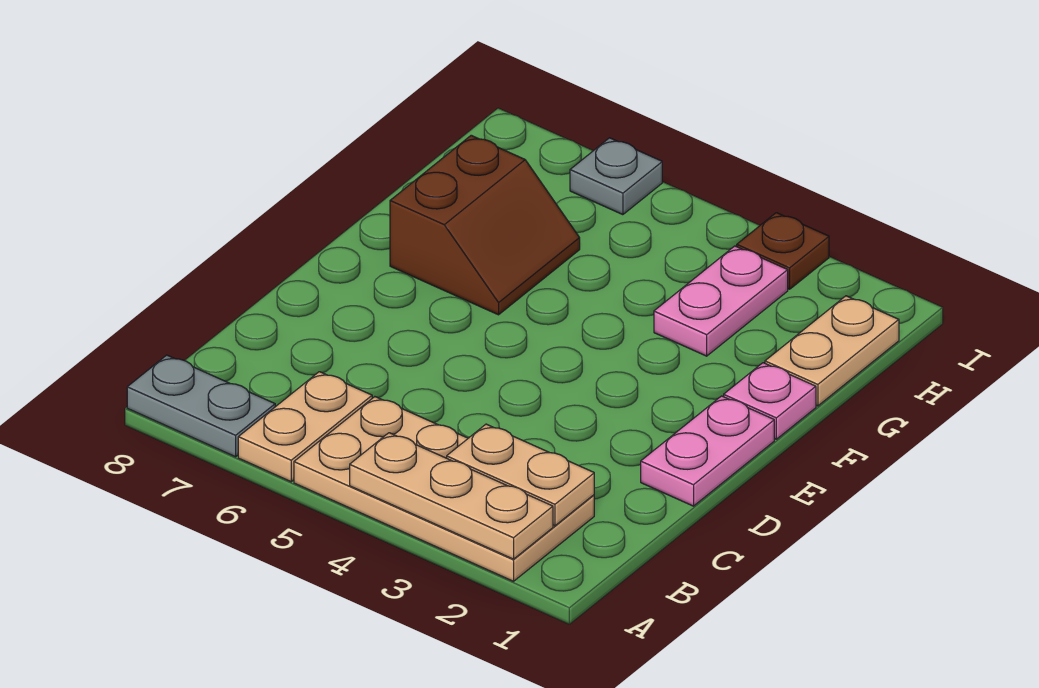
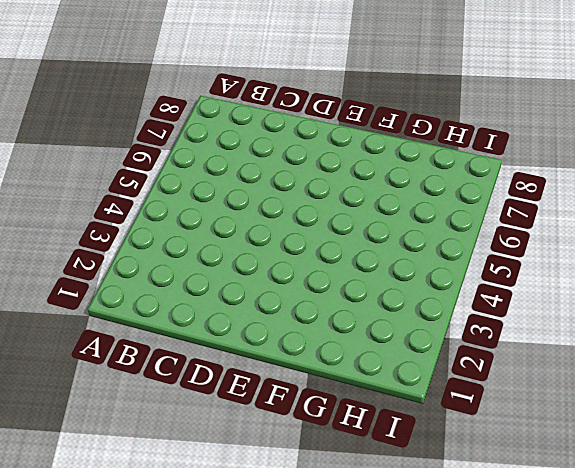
none -> tan 2x4 plate [294,397,594,581]
none -> tan 1x2 plate [238,372,372,482]
none -> grey 1x2 plate [127,355,275,457]

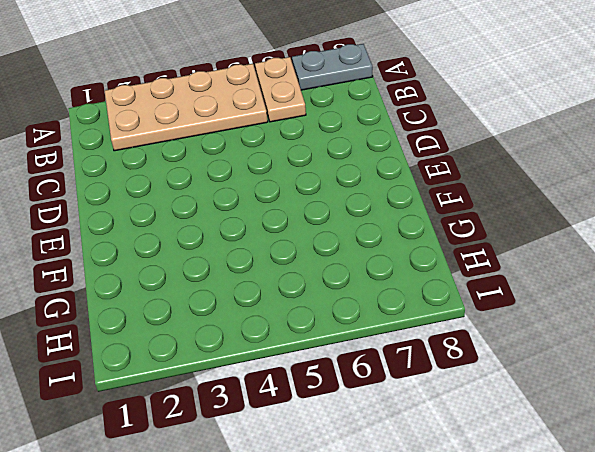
none -> pink 1x2 plate [641,396,774,506]
none -> pink 1x1 plate [724,363,816,439]
none -> brown 2x2 slope [390,135,580,315]

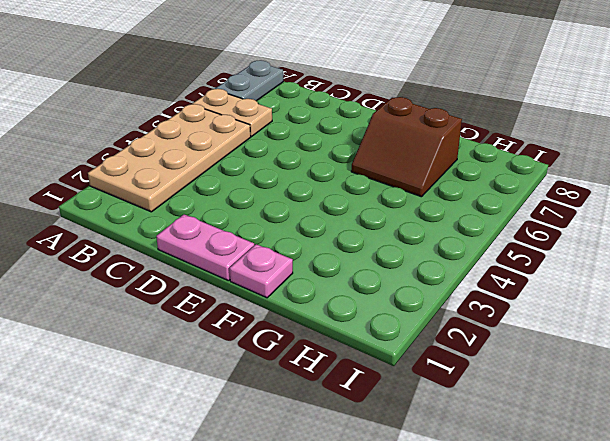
none -> tan 1x2 plate [765,296,899,406]
none -> pink 1x2 plate [654,246,788,356]
none -> brown 1x1 plate [737,213,829,289]

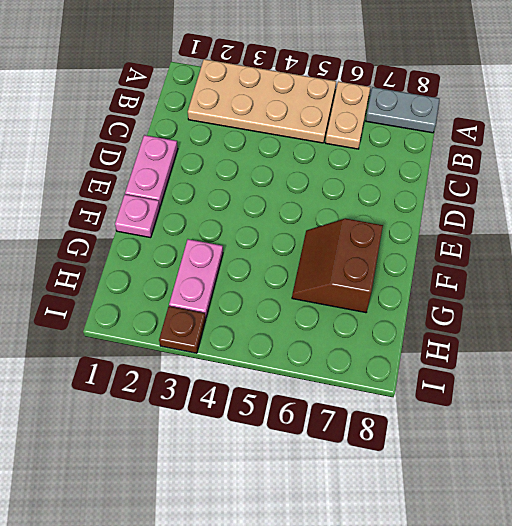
none -> tan 1x2 plate [765,296,899,406]
none -> grey 1x1 plate [570,138,662,215]
none -> tan 1x3 plate [350,433,553,559]

